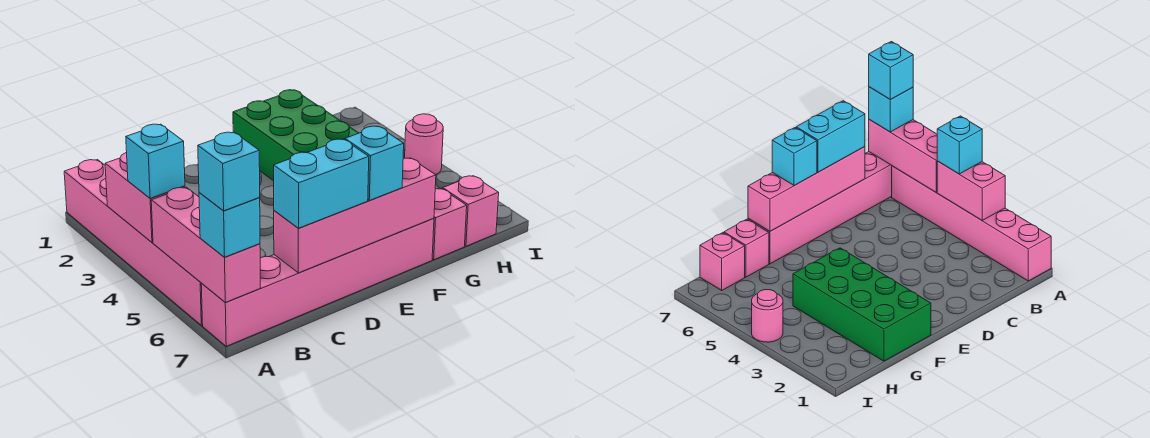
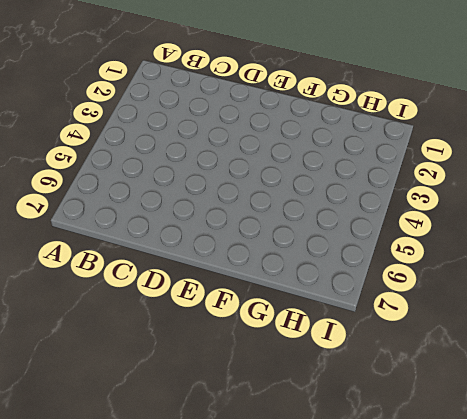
none -> pink 1x6 brick [64,160,203,325]
none -> pink 1x6 brick [201,218,434,346]
none -> green 2x4 brick [233,90,358,181]

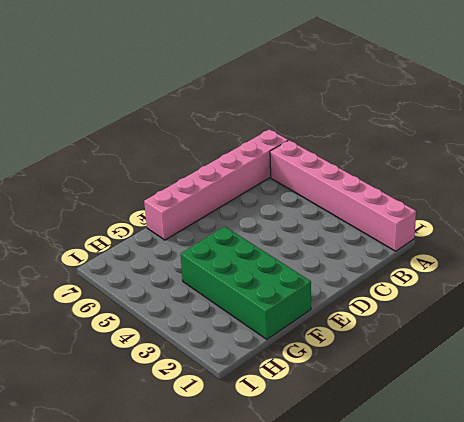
none -> pink 1x1 brick [432,188,467,260]
none -> pink 1x1 brick [443,176,499,246]
none -> pink 1x1 round brick [405,114,443,175]

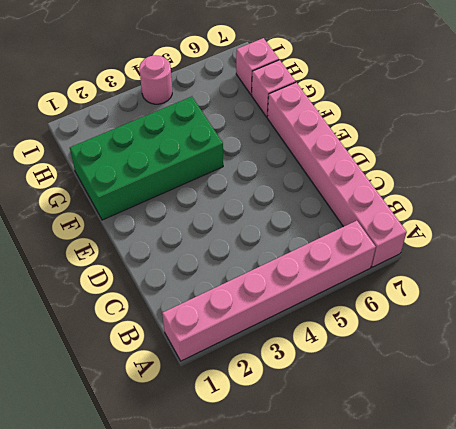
none -> pink 1x2 brick [105,152,185,242]
none -> pink 1x3 brick [151,187,260,302]
none -> pink 1x4 brick [274,158,436,273]

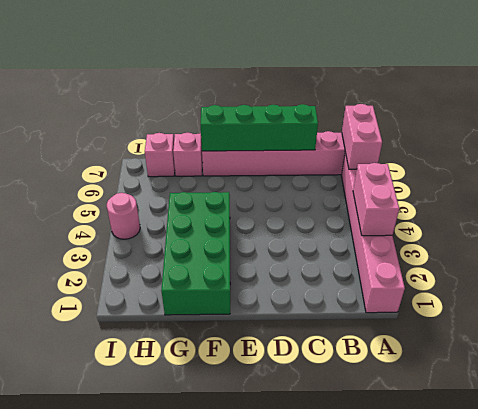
pink 1x2 brick [342,104,382,169] -> pink 1x3 brick [151,187,260,302]
green 1x4 brick [201,104,318,151] -> pink 1x4 brick [274,158,436,273]
none -> cyan 1x1 brick [126,124,185,198]
none -> cyan 1x1 brick [199,193,260,257]
none -> cyan 1x2 brick [274,139,369,228]

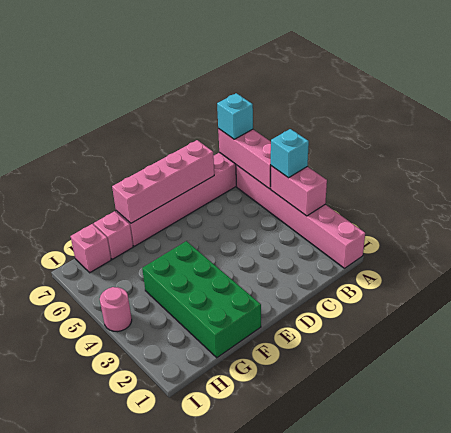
none -> cyan 1x2 brick [274,139,369,228]
none -> cyan 1x1 brick [345,126,404,200]
none -> cyan 1x1 brick [198,132,260,211]

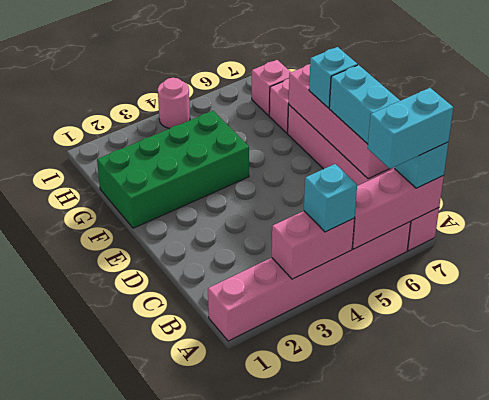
cyan 1x2 brick [368,88,453,169] -> cyan 1x1 brick [198,132,260,211]

